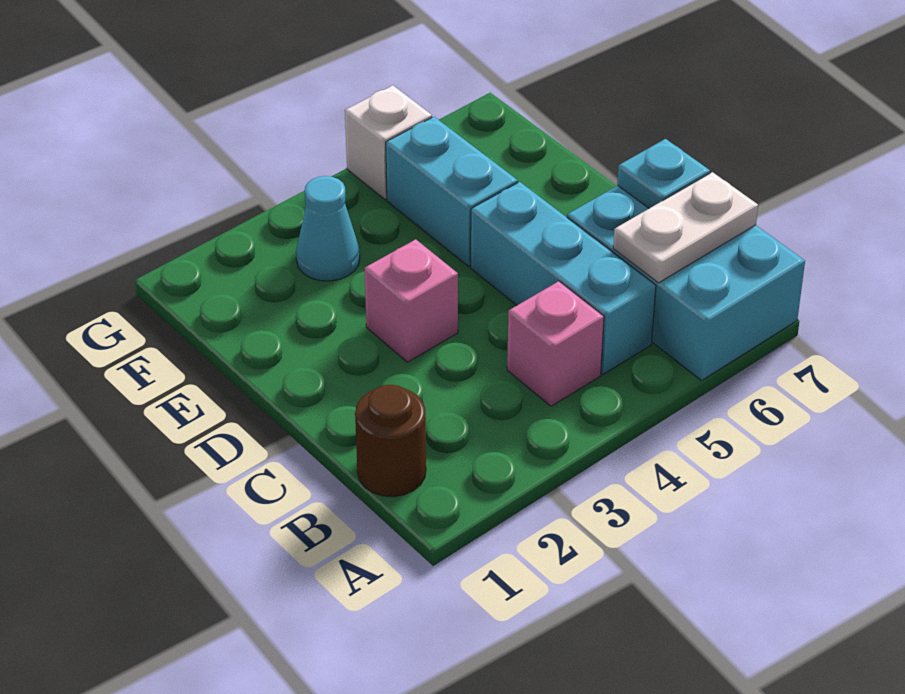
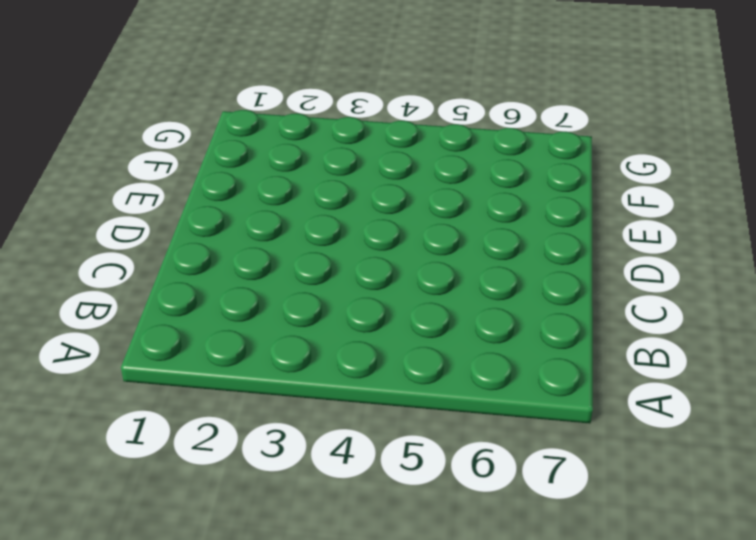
none -> cyan 2x3 brick [567,186,805,380]
none -> brown 1x1 round brick [355,385,426,497]

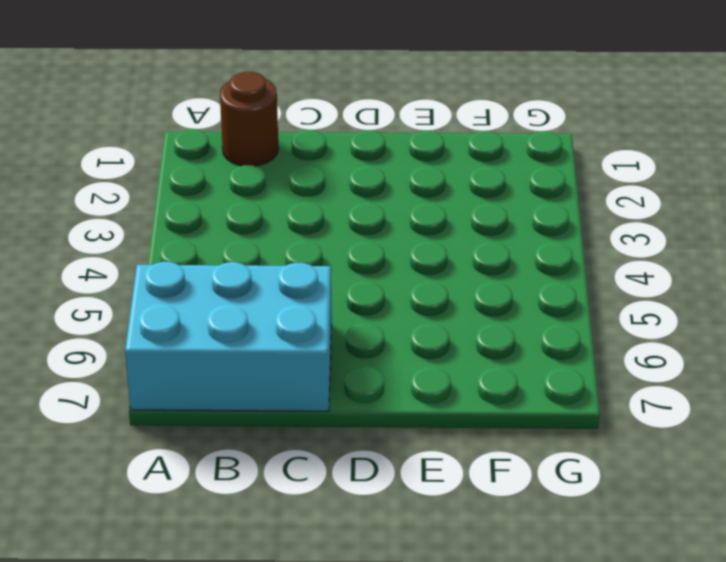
none -> pink 1x1 brick [507,281,604,406]
none -> cyan 1x3 brick [471,182,656,374]

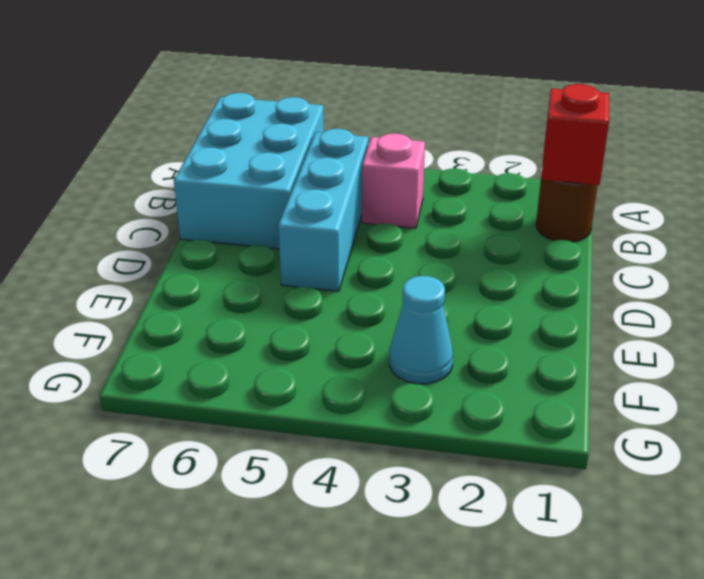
red 1x1 brick [541,84,609,185] -> none
none -> pink 1x1 brick [365,239,458,362]
none -> cyan 1x2 brick [386,117,518,266]

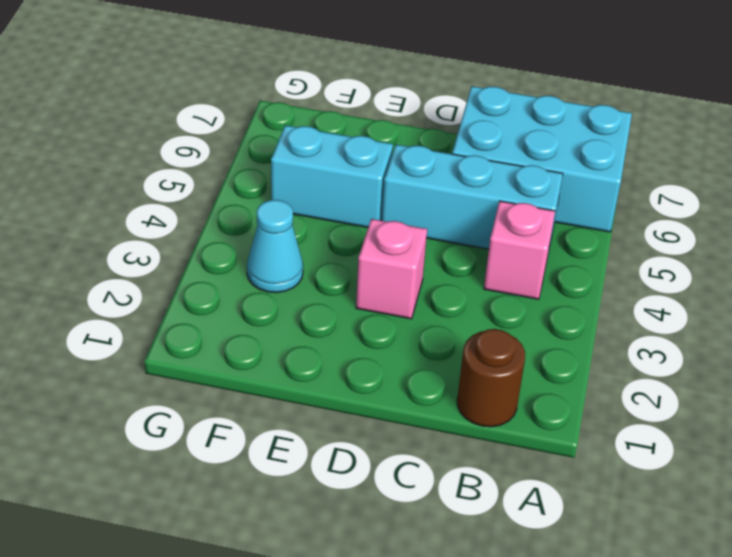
none -> white 1x1 brick [345,85,432,200]
none -> white 1x2 plate [613,172,758,283]

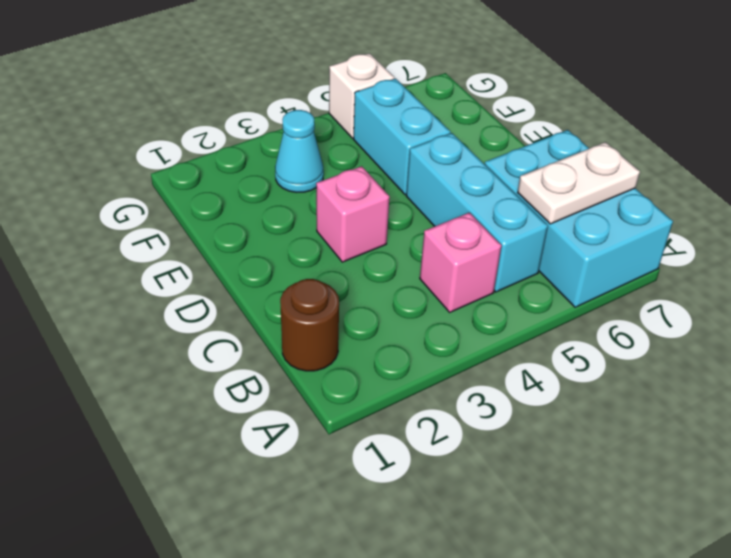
none -> cyan 1x1 plate [617,139,710,208]

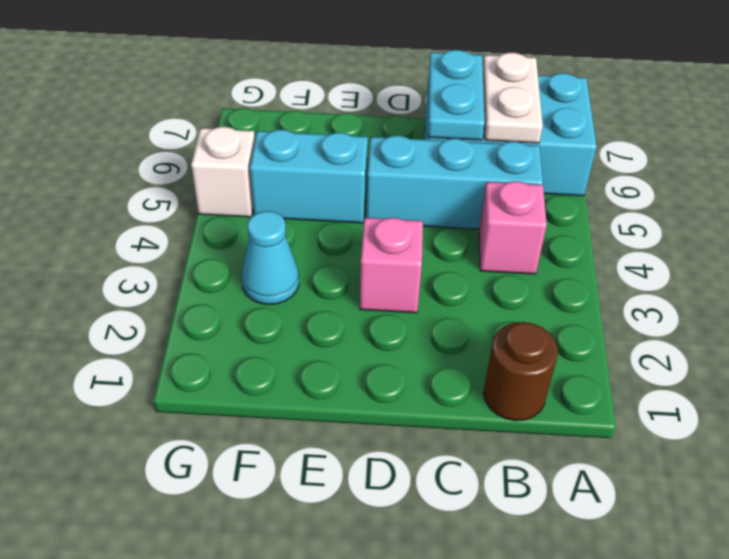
cyan 1x2 plate [428,50,485,140] -> cyan 1x1 plate [617,139,710,208]

